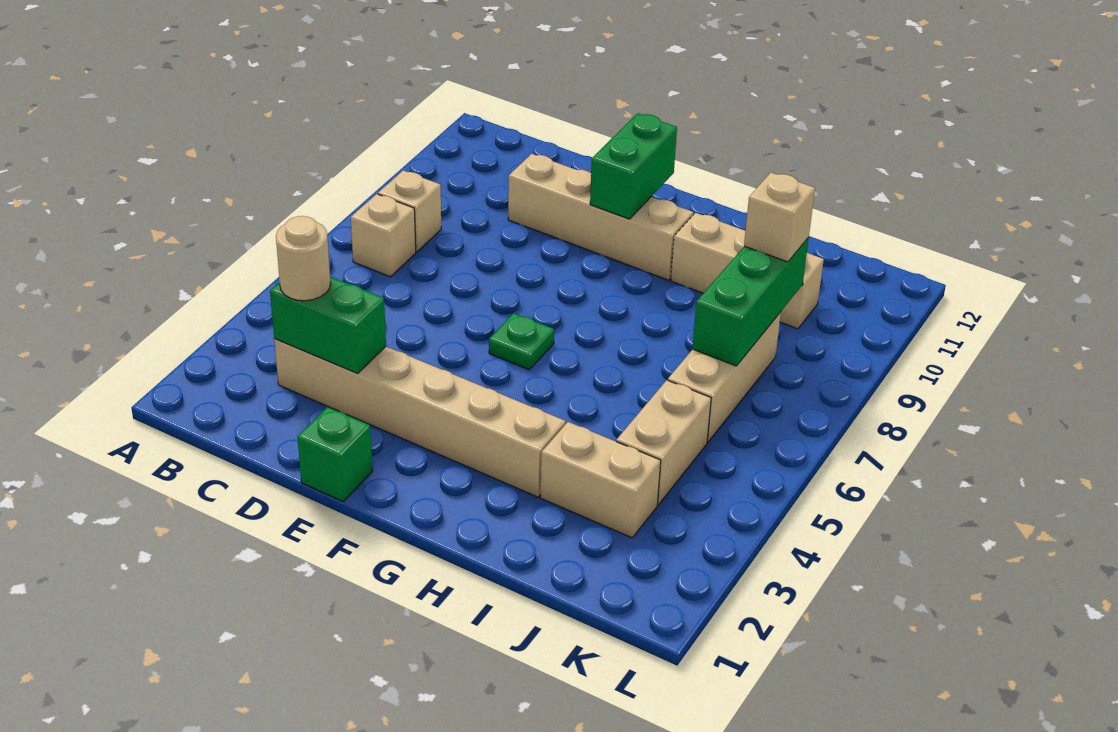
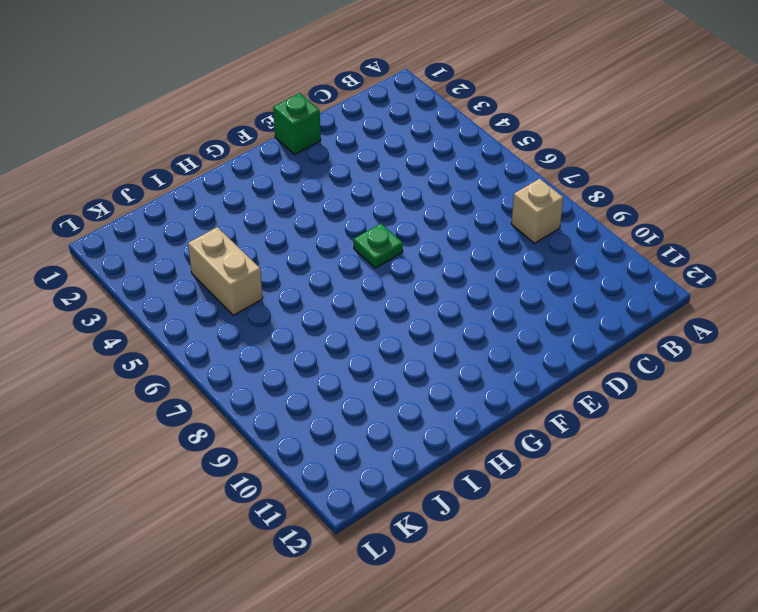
none -> tan 1x1 brick [351,194,416,277]
none -> tan 1x6 brick [274,339,566,497]
none -> tan 1x4 brick [508,154,693,280]

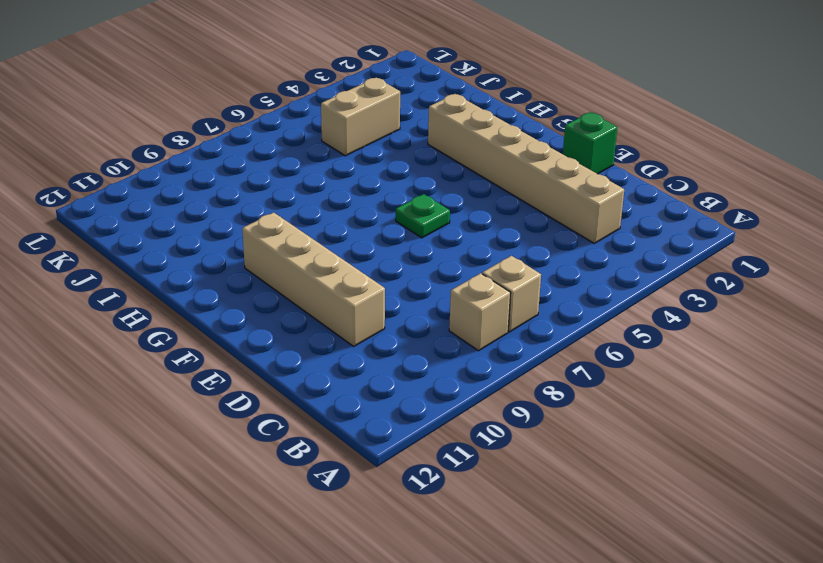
none -> tan 1x3 brick [671,213,824,329]
none -> tan 1x2 brick [540,422,661,538]
none -> tan 1x3 brick [668,312,781,442]

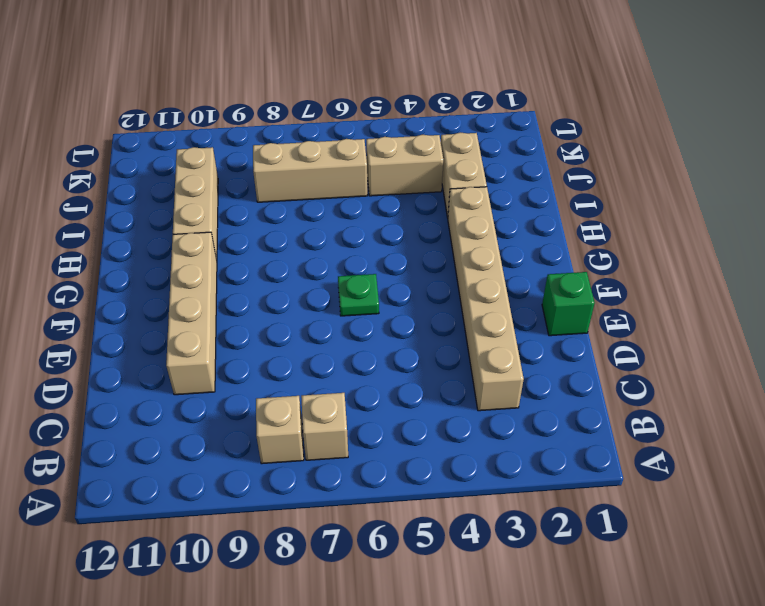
none -> green 1x2 brick [270,276,386,373]
none -> green 1x2 brick [590,113,677,219]
none -> green 1x3 brick [692,238,809,366]

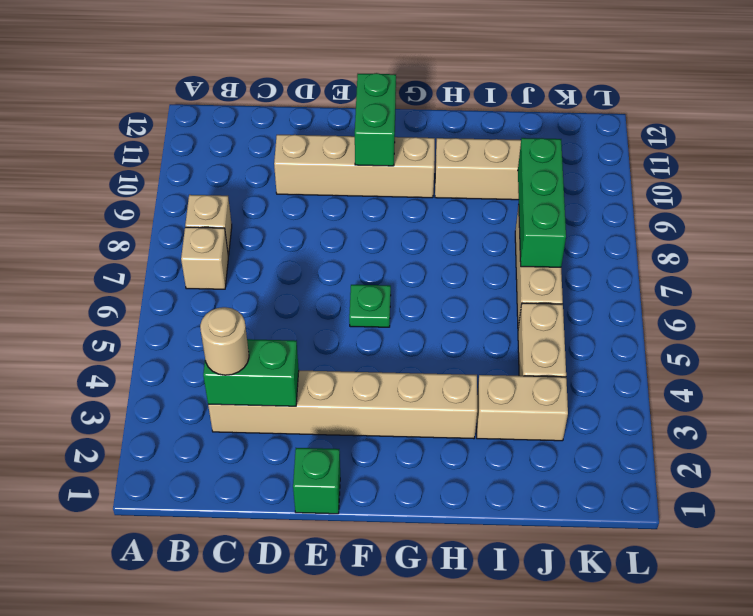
none -> tan 1x1 brick [744,173,815,262]

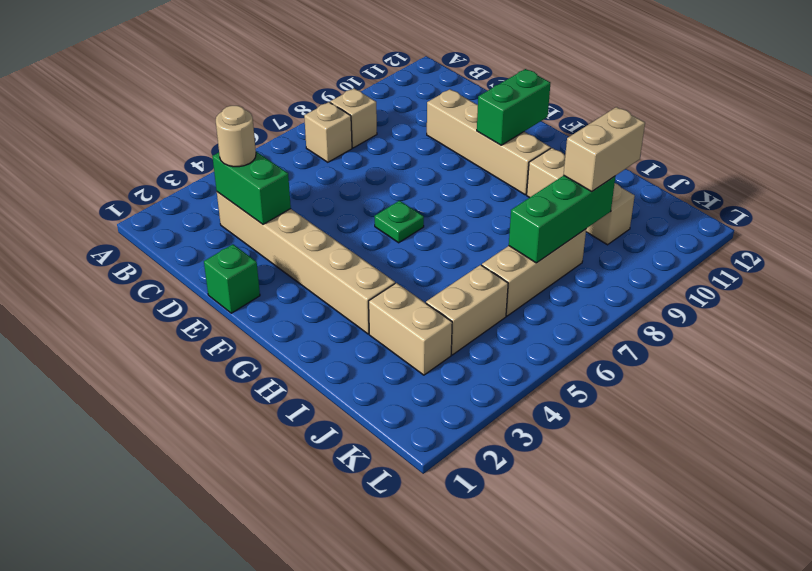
tan 1x2 brick [564,107,645,191] -> tan 1x1 brick [744,173,815,262]

